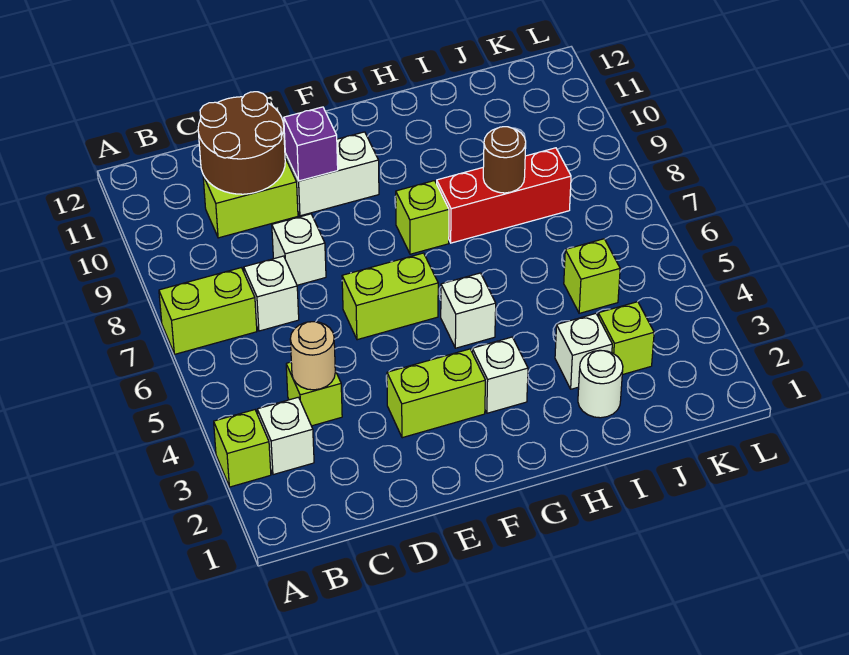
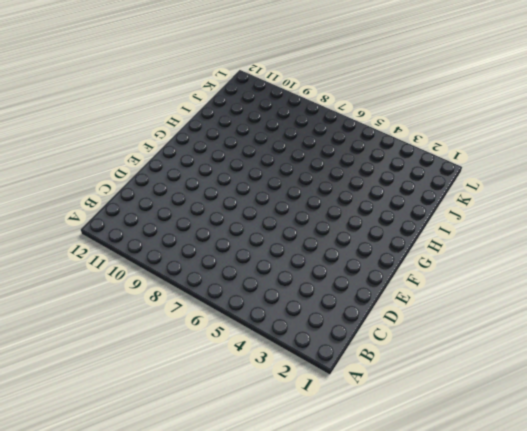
none -> lime 1x1 brick [214,410,271,487]
none -> lime 1x2 brick [159,268,257,354]
none -> white 1x1 brick [257,397,314,475]

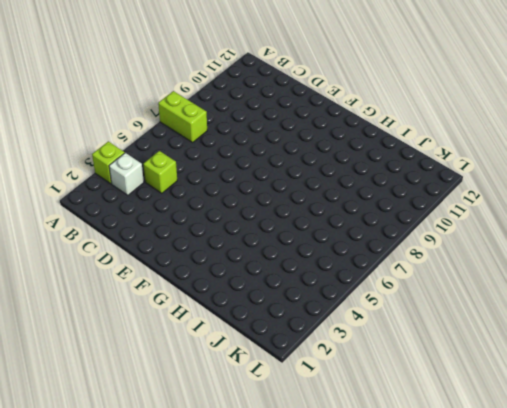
none -> white 1x1 brick [244,256,299,331]
none -> lime 1x2 brick [203,158,298,238]
none -> white 1x1 brick [272,214,326,285]

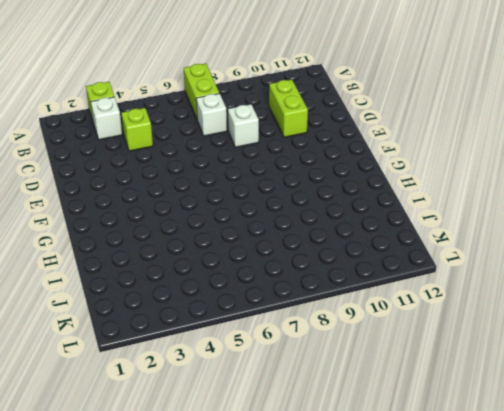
none -> lime 1x2 brick [387,349,485,438]
none -> lime 1x2 brick [342,253,438,340]
none -> white 1x2 brick [285,132,379,216]

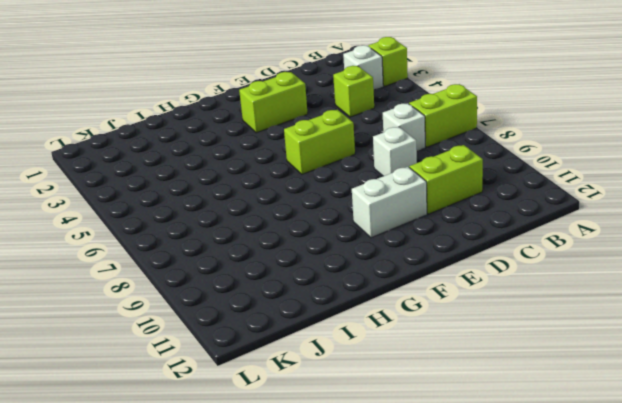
none -> white 1x1 brick [472,337,528,413]
none -> white 1x1 brick [441,273,496,348]
none -> lime 1x1 brick [396,181,449,254]

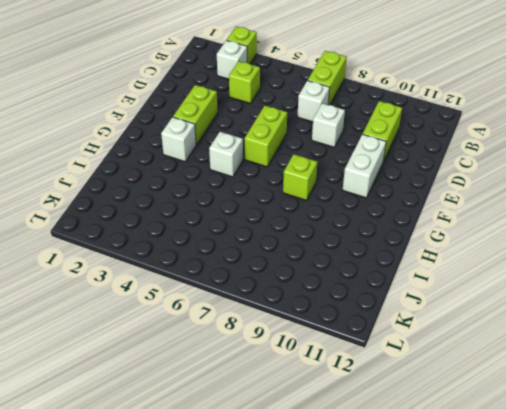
none -> red 1x3 brick [437,148,571,243]
none -> white 1x1 round brick [578,350,623,418]
none -> white 1x1 brick [555,314,612,389]

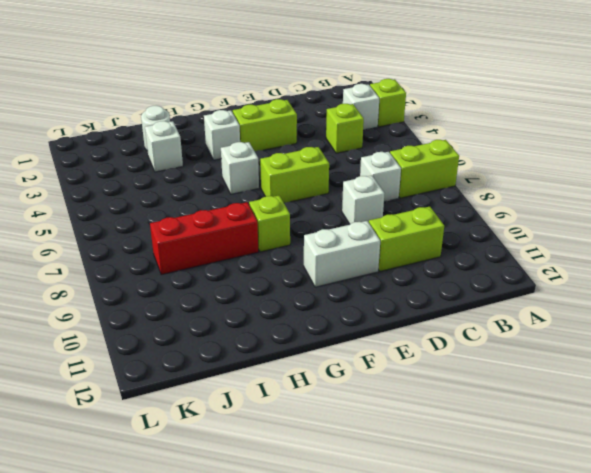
none -> lime 1x1 brick [598,302,654,375]
none -> lime 1x1 brick [564,239,620,313]
none -> tan 1x1 round brick [290,322,335,390]

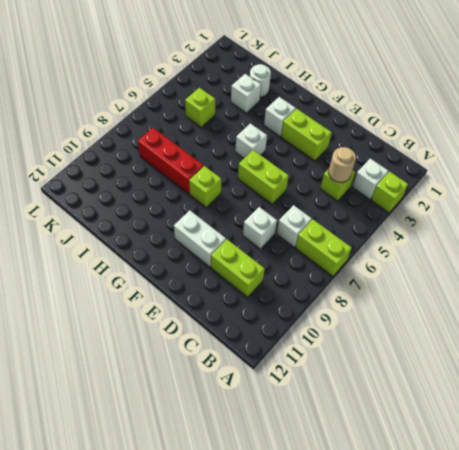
none -> lime 1x1 brick [598,302,654,375]
none -> brown 2x2 round brick [198,92,285,194]
none -> purple 1x1 brick [284,107,338,181]

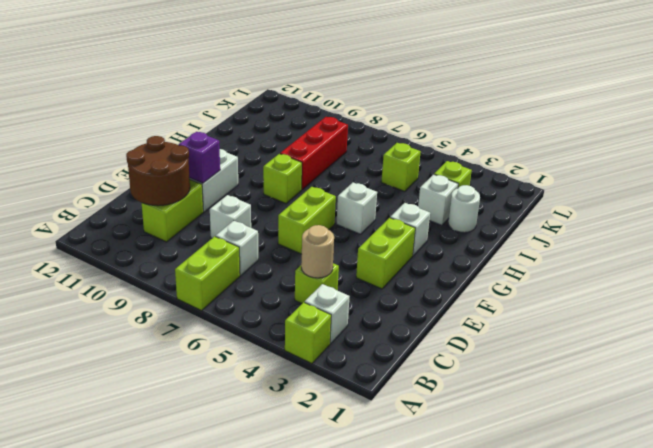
none -> brown 1x1 round brick [483,127,526,193]

